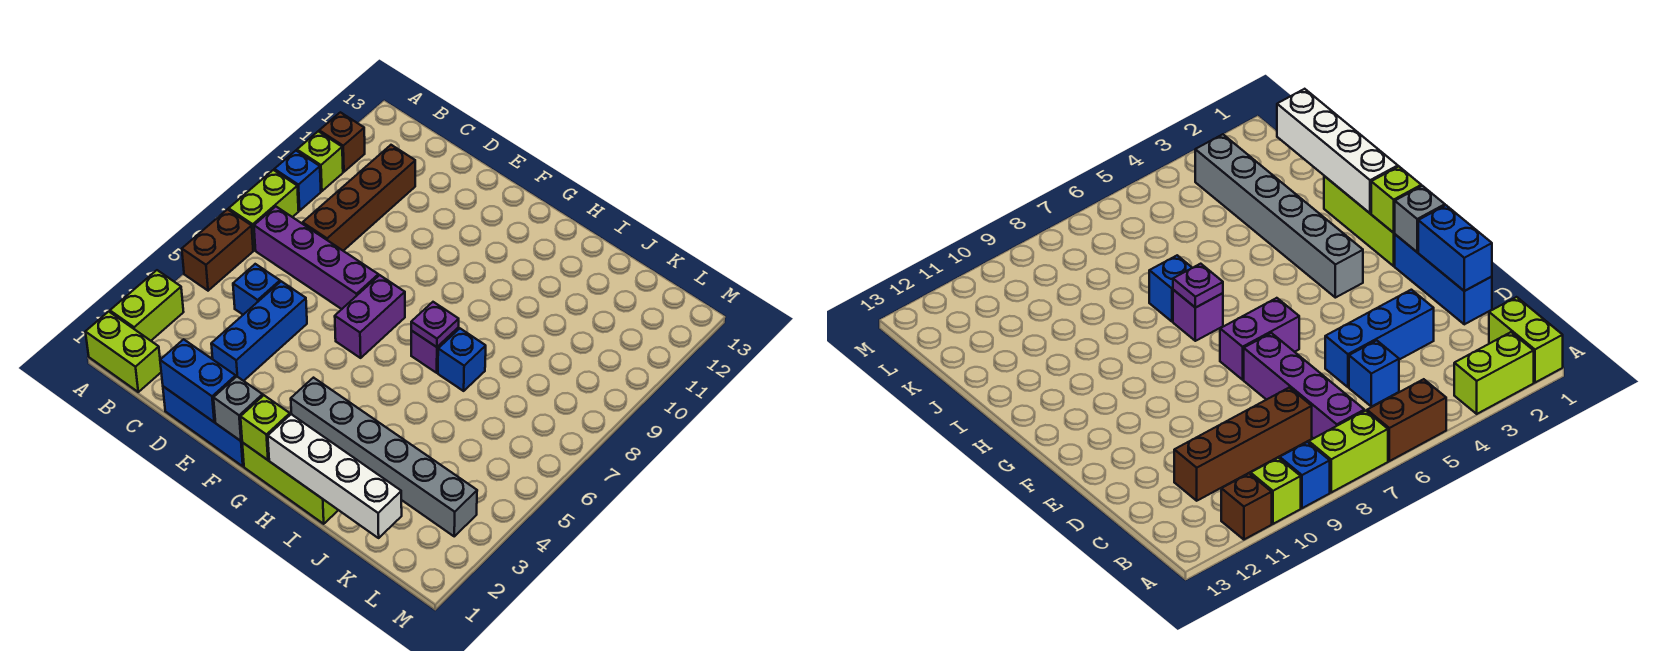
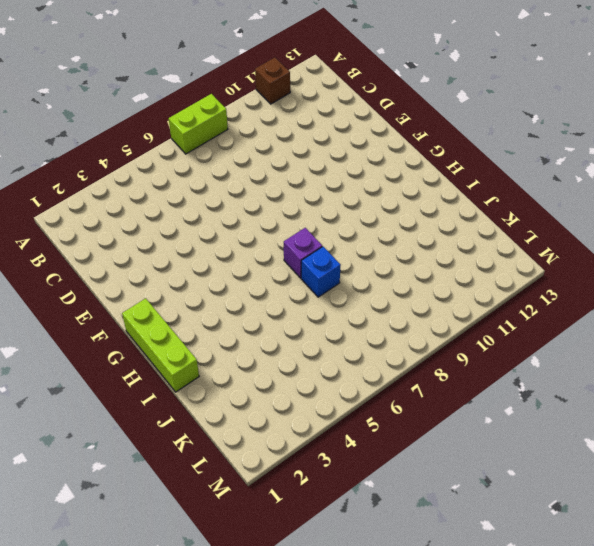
none -> lime 1x2 brick [86,312,161,392]
none -> lime 1x2 brick [110,270,183,341]
none -> brown 1x2 brick [182,209,253,291]

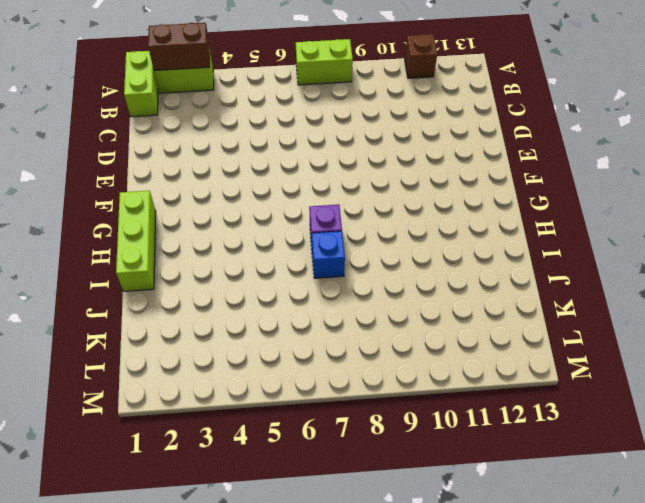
brown 1x2 brick [148,23,210,71] -> brown 1x2 brick moved to [182,209,253,291]
none -> blue 1x1 brick [274,151,321,211]
none -> lime 1x1 brick [297,131,343,191]
none -> purple 1x4 brick [254,207,378,309]

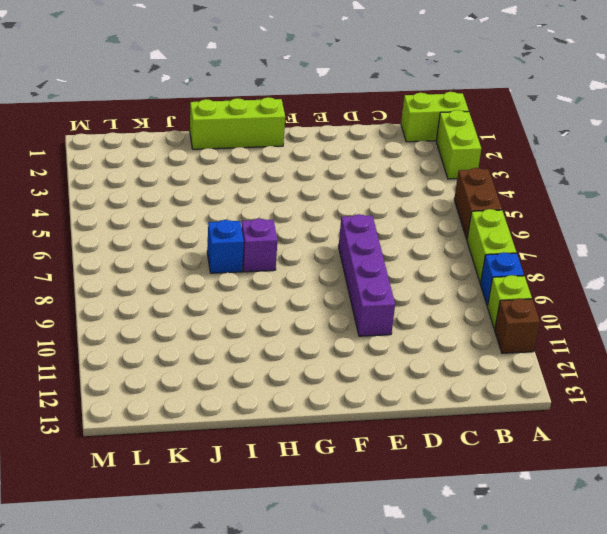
purple 1x4 brick [339,214,395,336] -> purple 1x4 brick turned to [254,207,378,309]
none -> blue 1x1 brick [233,264,280,315]
none -> brown 1x4 brick [303,145,415,251]
none -> blue 1x3 brick [163,386,244,466]

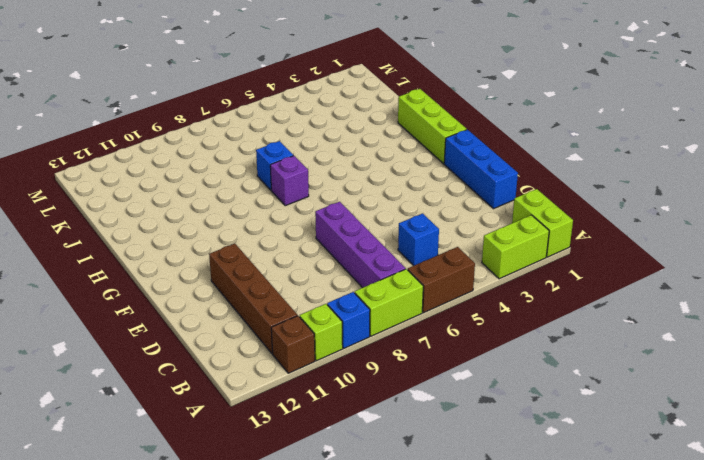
brown 1x4 brick [209,243,297,354] -> brown 1x4 brick turned to [303,145,415,251]
none -> blue 1x3 brick [211,281,307,381]
none -> purple 1x2 brick [335,275,405,358]
none -> grey 1x6 brick [291,378,477,536]

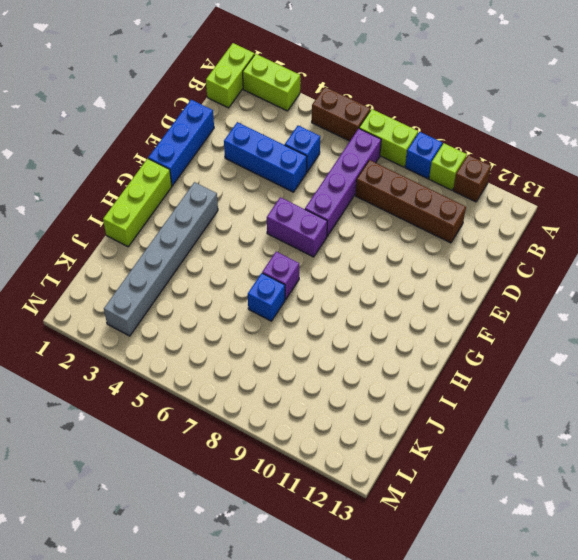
none -> blue 1x2 brick [160,339,236,422]
none -> grey 1x1 brick [214,377,263,441]
none -> lime 1x1 brick [241,395,290,460]

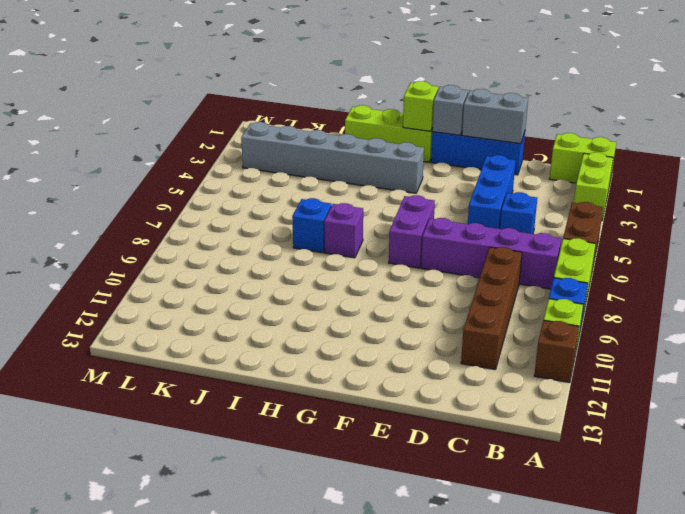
grey 1x2 brick [462,89,528,144] -> blue 1x2 brick [160,339,236,422]
none -> white 1x4 brick [268,414,402,538]
none -> purple 1x1 plate [411,302,459,347]

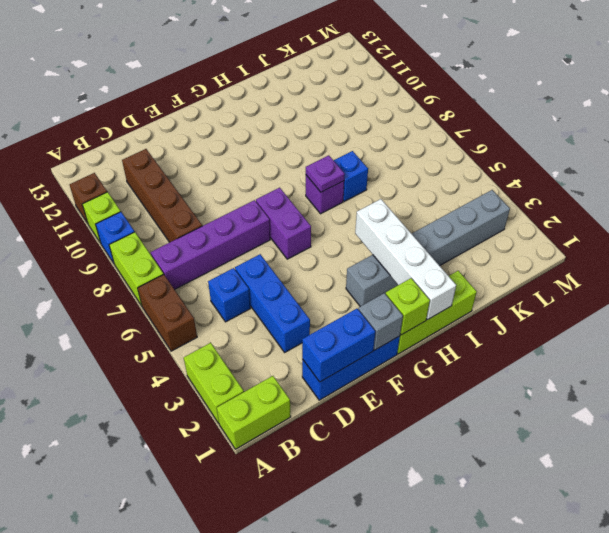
white 1x4 brick [355,199,456,320] -> white 1x4 brick turned to [268,414,402,538]

